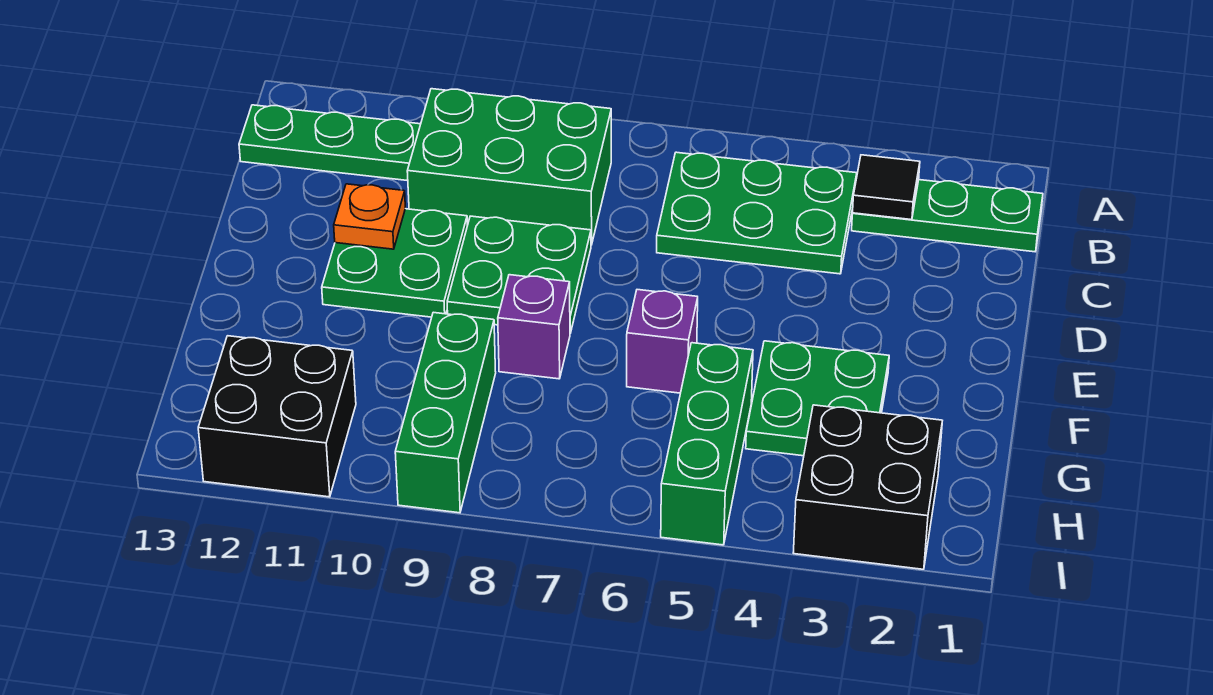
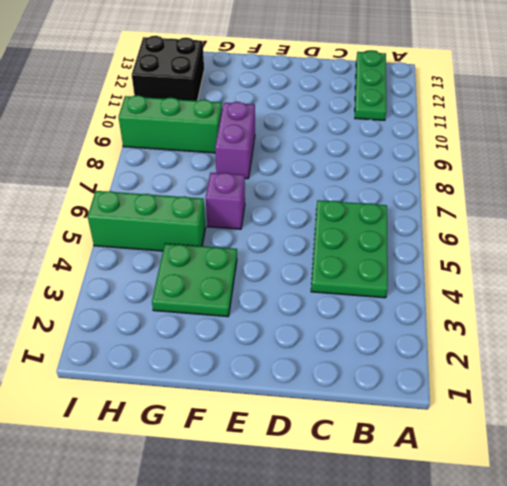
purple 1x2 brick [215,102,255,179] -> purple 1x1 brick [498,275,570,379]
none -> green 1x3 plate [852,180,1043,252]
none -> green 2x3 brick [407,89,611,245]
none -> green 2x2 plate [447,216,591,333]

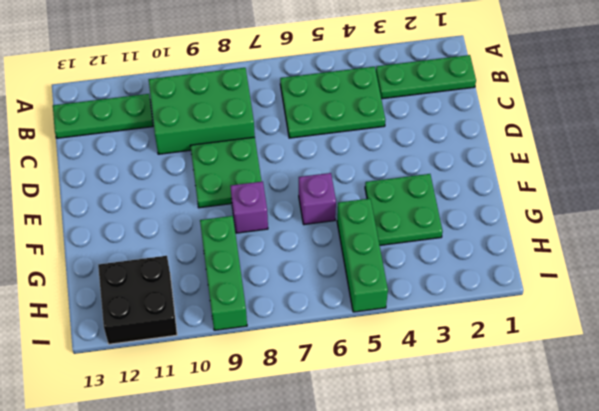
none -> green 2x2 plate [322,209,467,317]
none -> black 2x2 brick [793,405,942,569]
none -> black 1x1 tile [853,155,920,220]

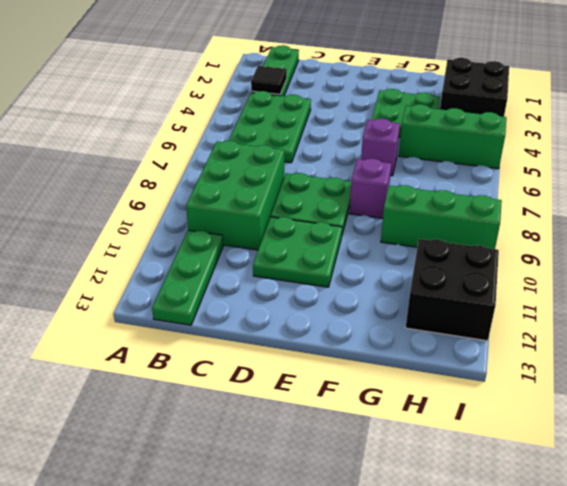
none -> orange 1x1 plate [334,184,405,249]

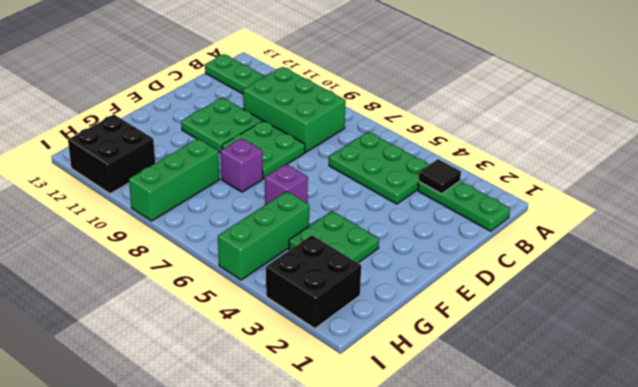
none -> orange 1x1 plate [334,184,405,249]

